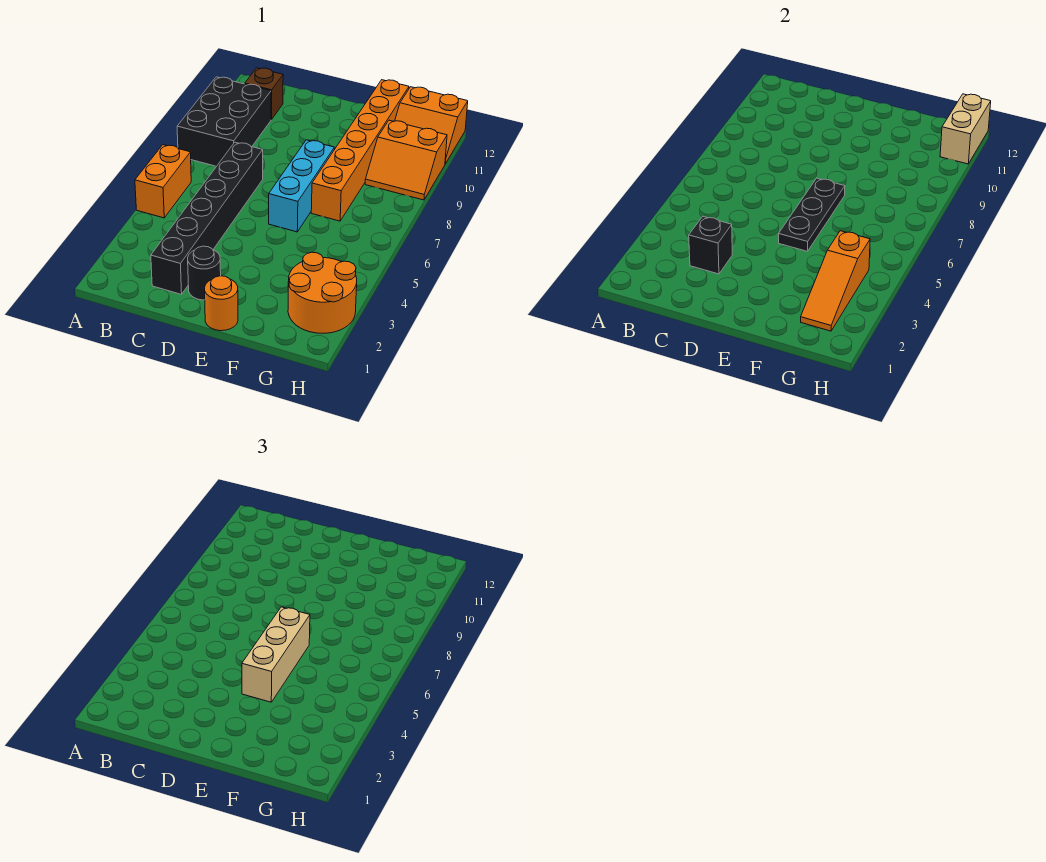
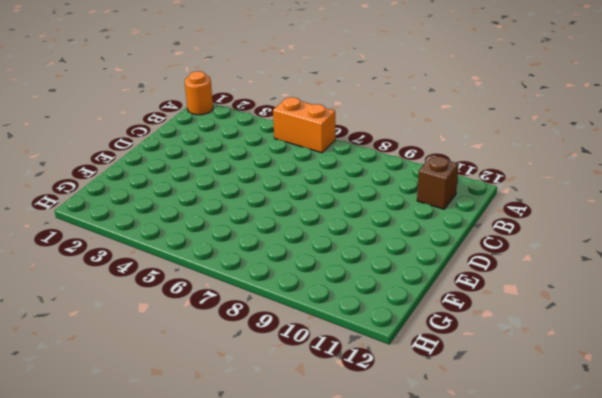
orange 1x1 round brick [185,71,213,115] -> orange 1x1 round brick moved to [205,276,238,331]
none -> black 2x3 brick [177,77,271,166]
none -> black 1x6 brick [151,142,263,294]
none -> black 1x1 round brick [188,246,221,300]

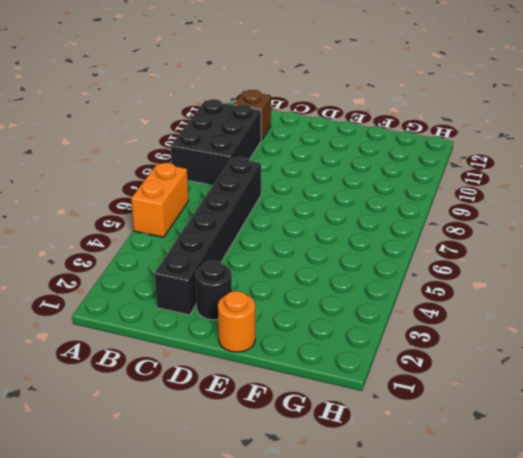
none -> cyan 1x3 brick [269,140,334,232]
none -> orange 1x6 brick [311,80,409,221]
none -> orange 2x2 round brick [288,252,357,333]

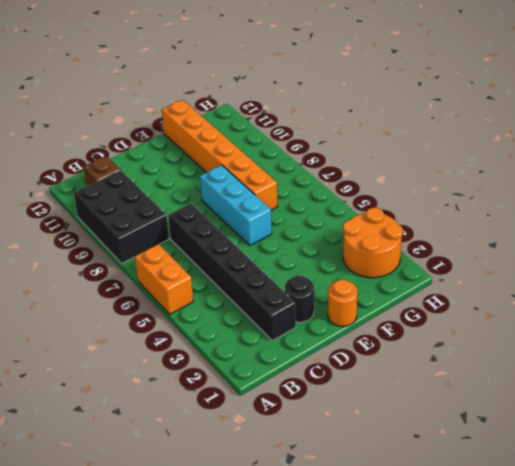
none -> orange 2x2 slope [365,120,447,200]
none -> orange 2x2 slope [395,87,468,164]
none -> black 1x1 brick [689,217,732,274]

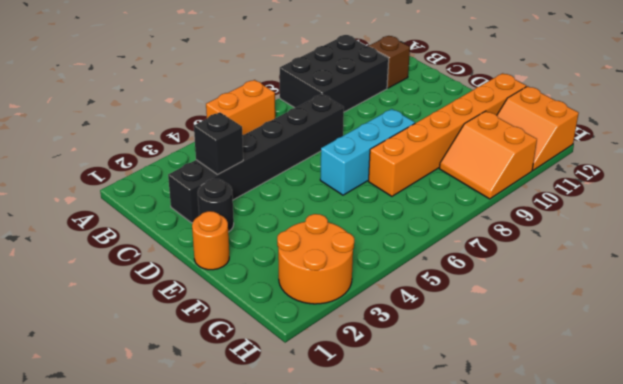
none -> black 1x3 plate [779,178,845,251]
none -> orange 1x3 slope [801,231,870,331]
none -> tan 1x2 brick [940,94,991,164]

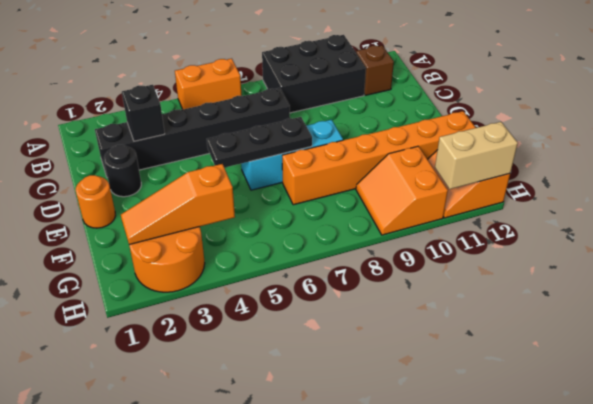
none -> tan 1x3 brick [242,607,310,702]

